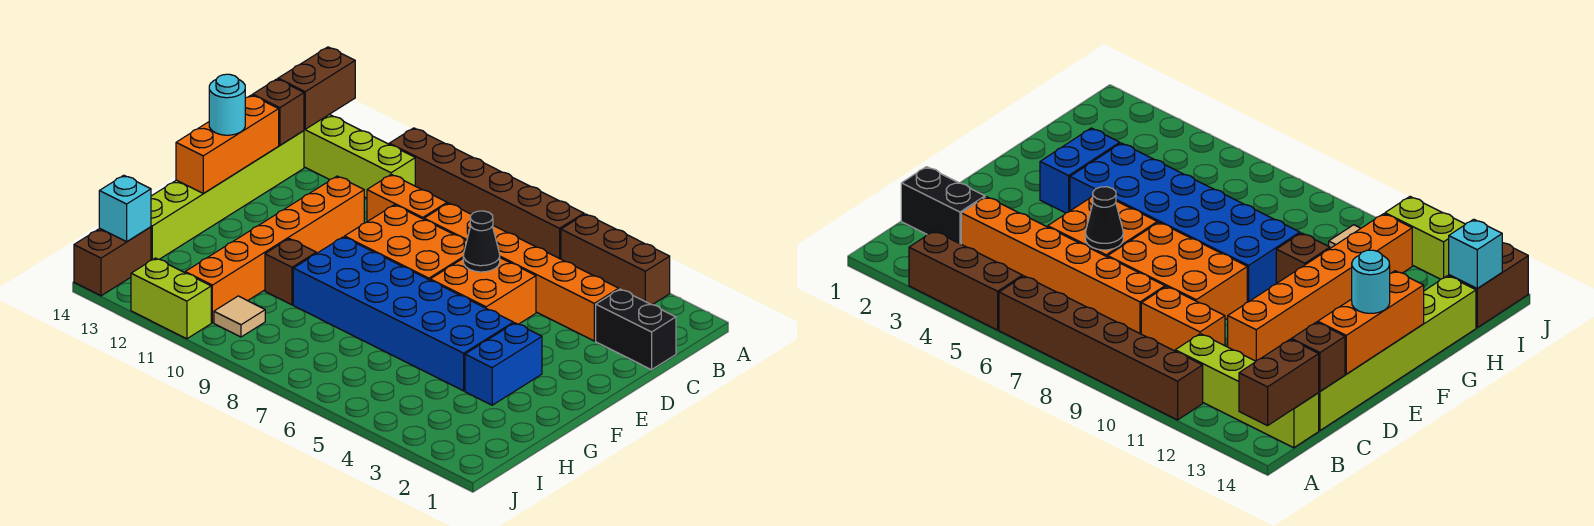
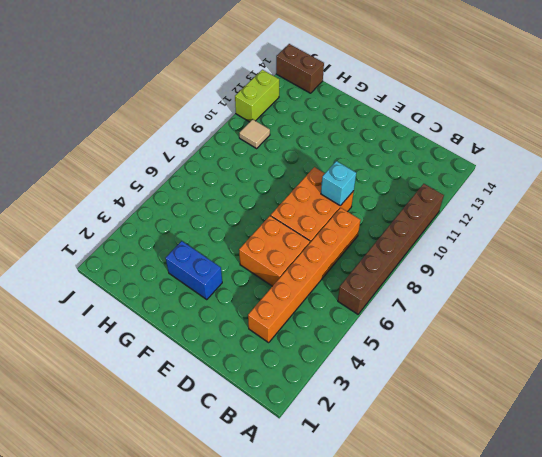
cyan 1x1 brick [321,161,356,206] -> cyan 1x1 brick moved to [99,175,151,242]
none -> brown 1x3 brick [561,214,670,305]
none -> lime 1x4 brick [304,114,415,198]
none -> black 1x2 brick [596,289,676,370]

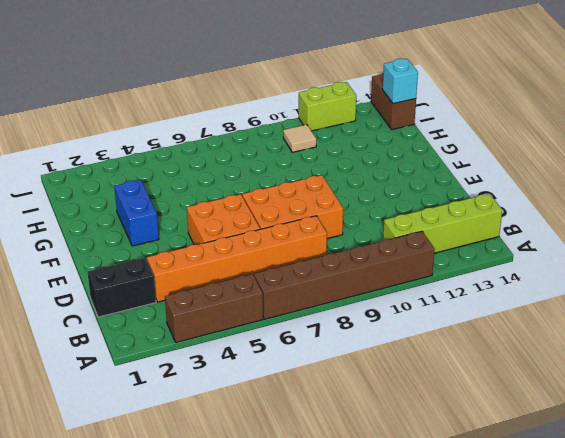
none -> orange 1x2 brick [367,174,447,222]
none -> lime 1x6 brick [151,131,304,260]
none -> orange 1x6 brick [185,176,364,323]

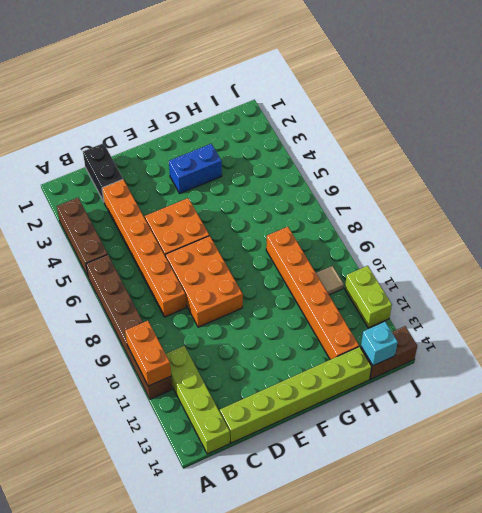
orange 1x2 brick [125,321,171,386] -> orange 1x2 brick moved to [367,174,447,222]
orange 1x6 brick [266,227,359,360] -> orange 1x6 brick turned to [185,176,364,323]
none -> blue 2x6 brick [293,237,513,391]
none -> brown 1x1 brick [265,239,316,305]
none -> brown 1x2 brick [278,47,355,129]

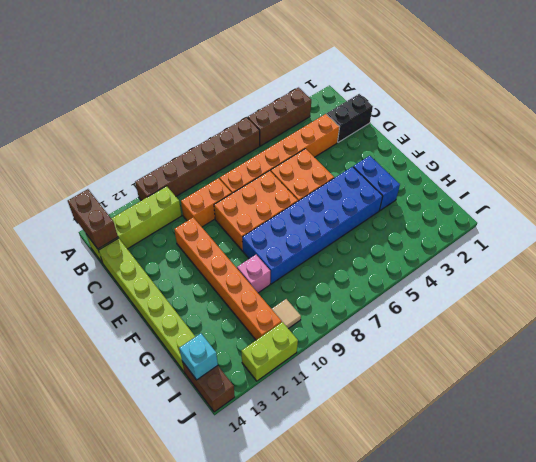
pink 1x1 brick [237,255,270,293] -> brown 1x1 brick [265,239,316,305]
none -> brown 1x1 brick [253,79,304,145]
none -> black 1x1 cone [463,211,500,272]
none -> orange 1x3 brick [176,95,279,194]

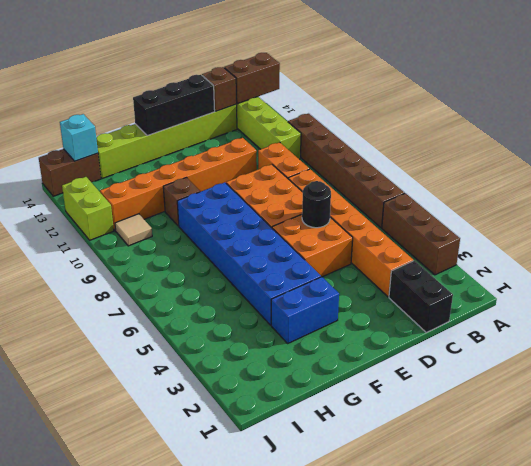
black 1x1 round brick [302,181,331,228] -> black 1x1 cone [463,211,500,272]
black 1x3 brick [133,75,215,136] -> orange 1x3 brick [176,95,279,194]
none -> cyan 1x1 round brick [209,74,245,135]

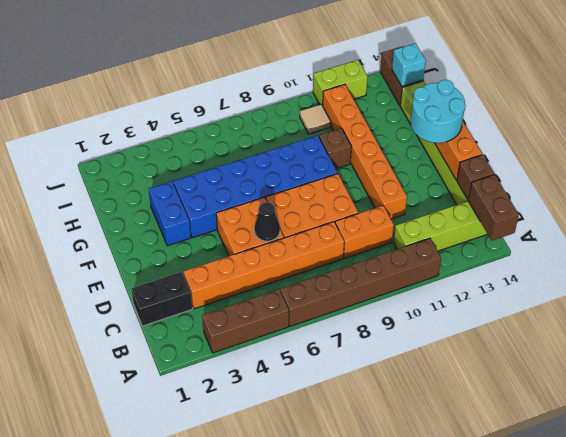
cyan 2x2 round brick [411,80,466,143] -> cyan 1x1 round brick [209,74,245,135]

